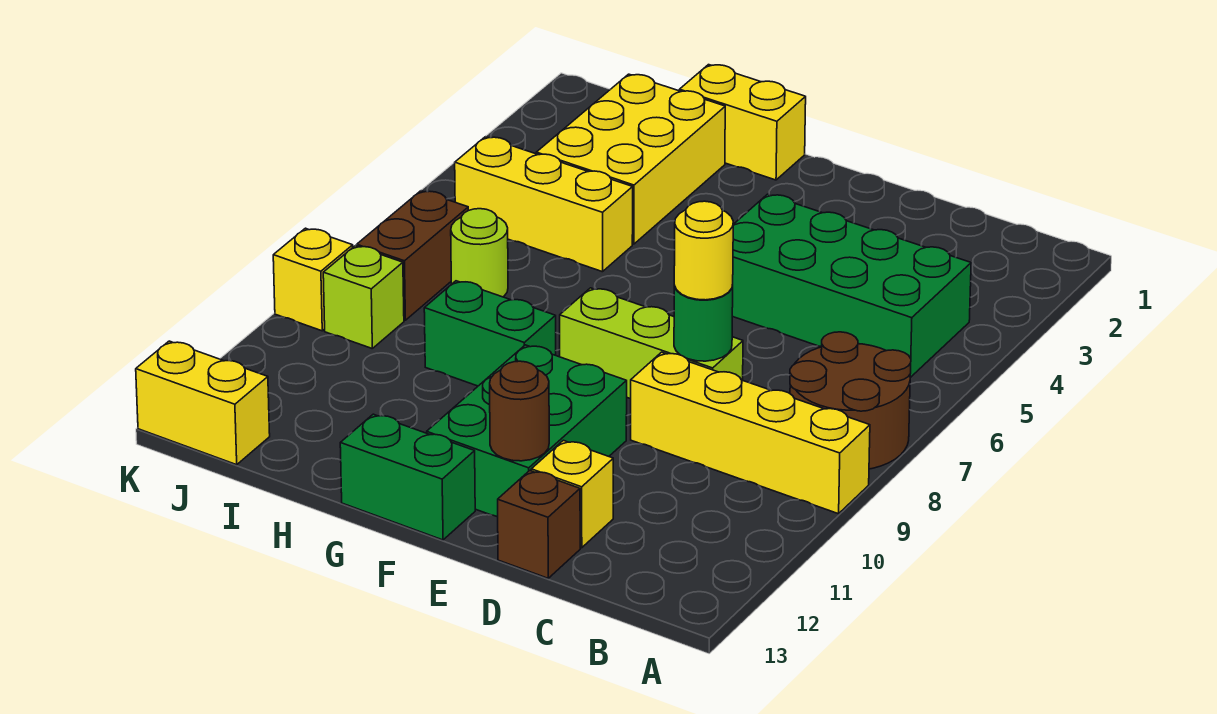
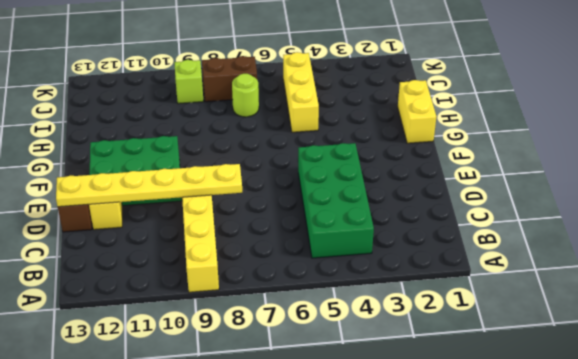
yellow 1x6 plate [56,164,242,207] -> green 1x1 round brick [674,285,733,361]
none -> brown 2x2 round brick [790,332,911,469]
none -> lime 1x3 brick [560,288,743,399]
none -> green 1x2 brick [340,414,475,540]

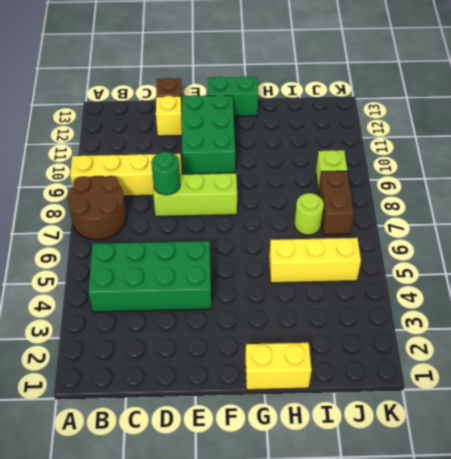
none -> green 1x2 brick [424,281,556,386]
none -> yellow 2x3 brick [536,74,725,244]
none -> yellow 1x2 brick [136,341,270,465]

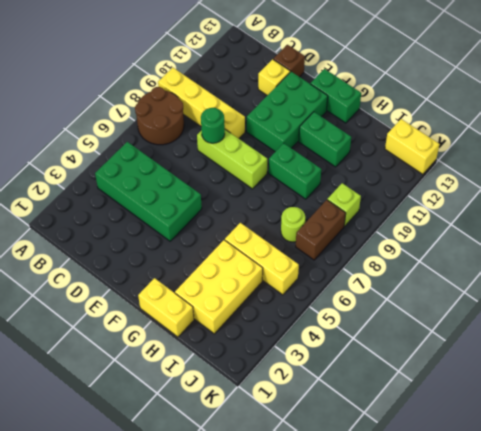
green 1x2 brick [299,112,351,167] -> none
none -> yellow 1x1 brick [273,228,353,331]
none -> brown 1x1 round brick [490,361,549,461]
none -> yellow 1x1 round brick [674,201,733,300]

